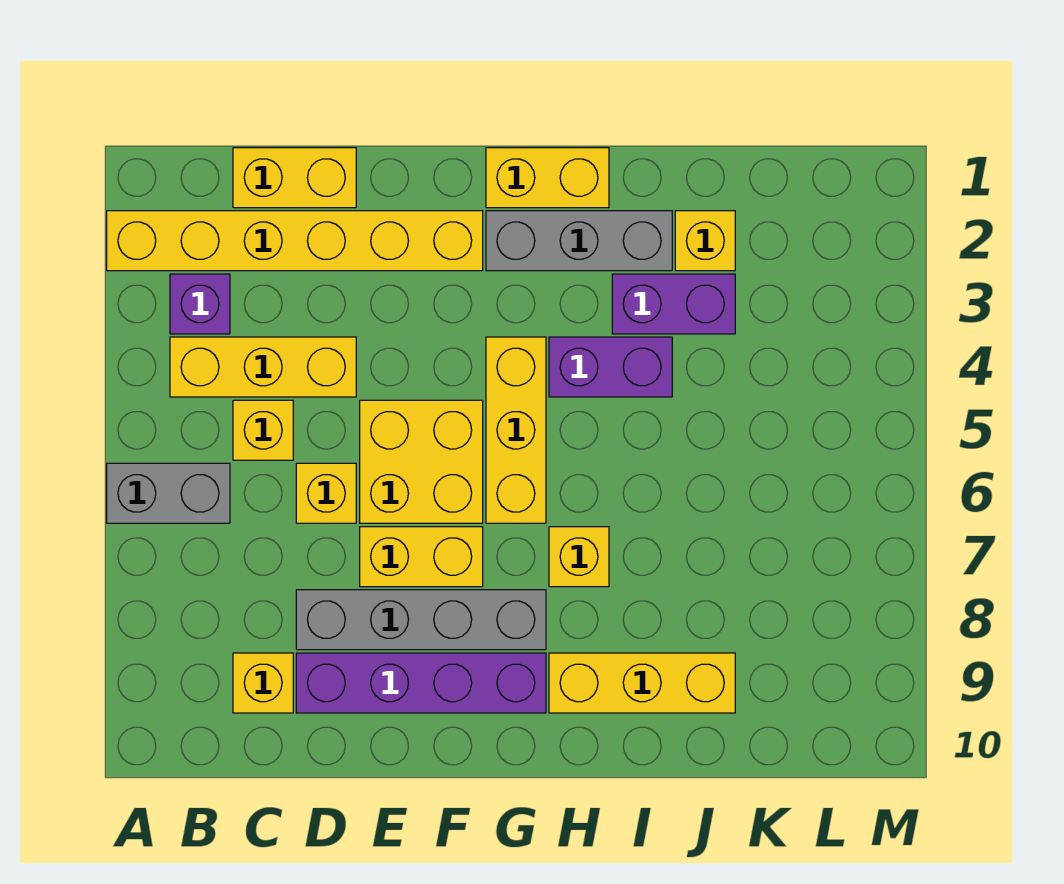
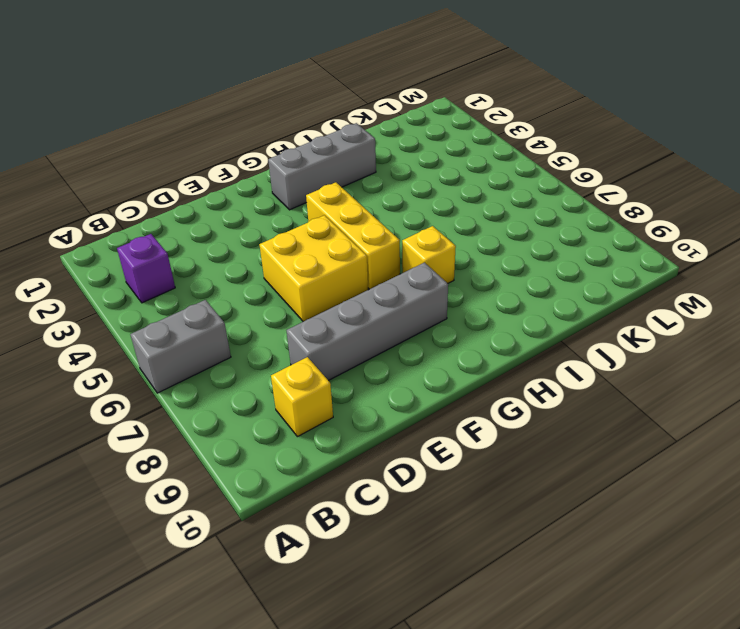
none -> yellow 1x6 brick [107,211,483,271]
none -> yellow 1x3 brick [170,337,356,397]
none -> yellow 1x2 brick [233,148,356,208]

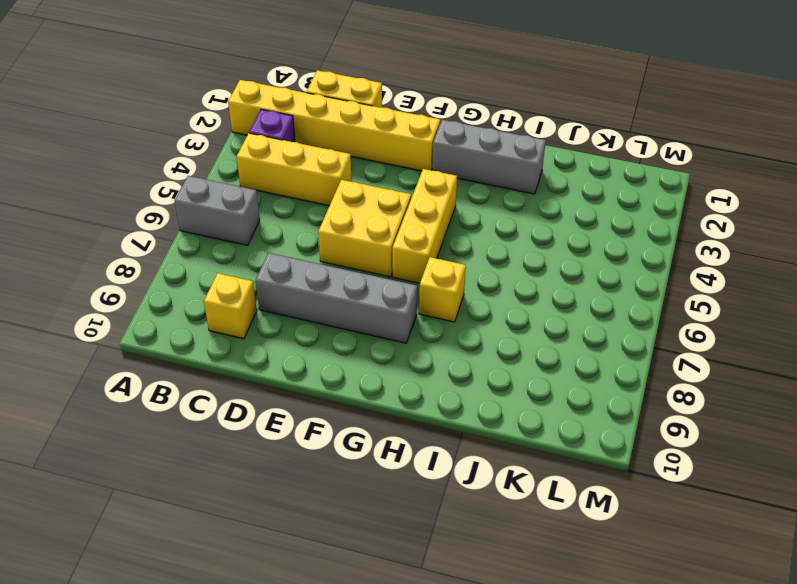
none -> yellow 1x1 brick [233,400,293,460]
none -> yellow 1x1 brick [296,463,356,523]
none -> purple 1x4 brick [296,653,546,713]

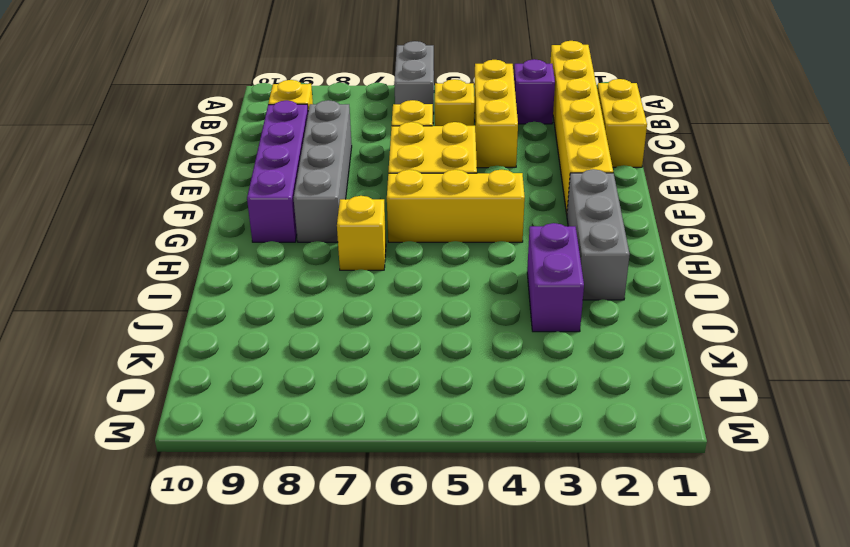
none -> yellow 1x2 brick [360,527,483,587]
none -> yellow 1x2 brick [486,148,609,208]
none -> purple 1x2 brick [549,337,672,397]

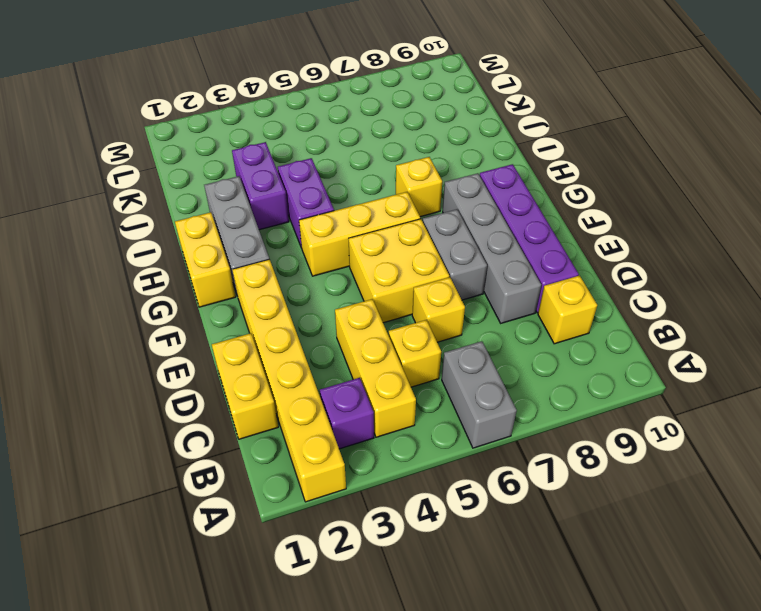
grey 1x2 brick [423,209,487,300] -> yellow 1x2 brick [360,527,483,587]
none -> yellow 1x3 brick [549,653,735,713]
none -> yellow 1x1 brick [675,211,735,271]

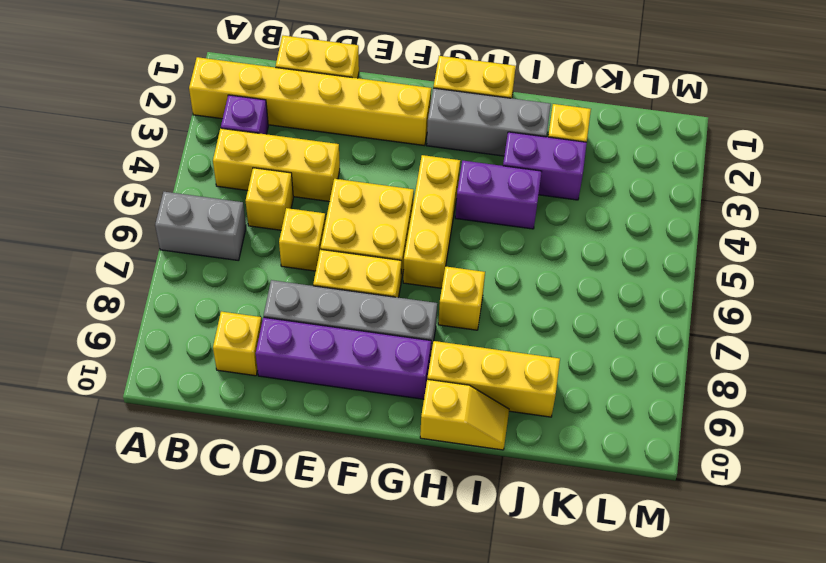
yellow 1x2 slope [420,379,509,450] -> none

